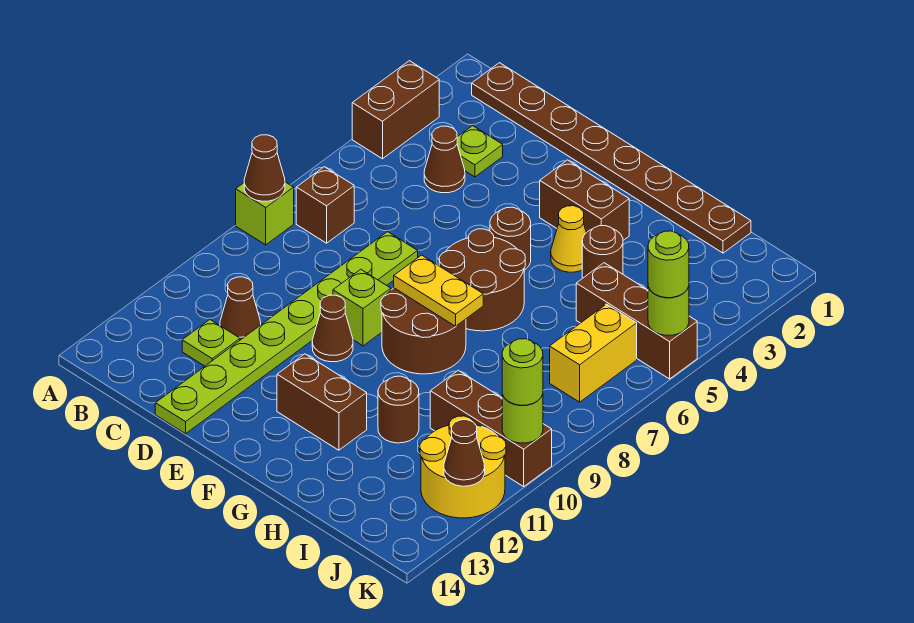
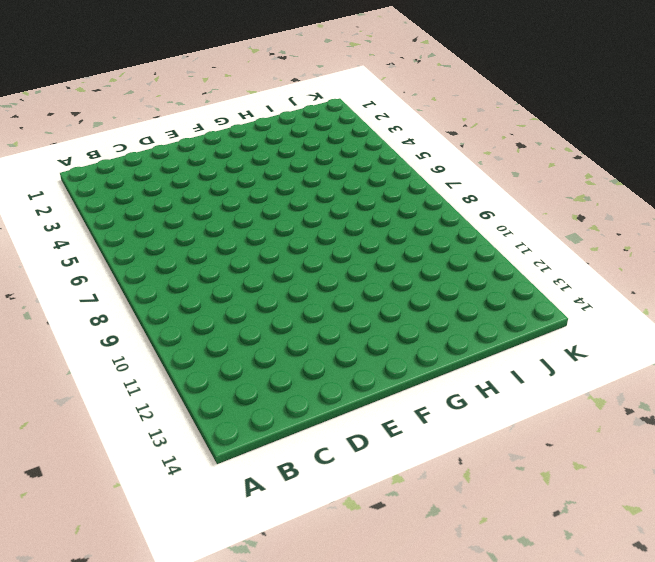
none -> brown 1x2 brick [352,61,439,159]
none -> lime 1x1 brick [236,182,294,245]
none -> brown 1x8 plate [472,63,751,253]
none -> brown 1x1 brick [296,167,354,243]

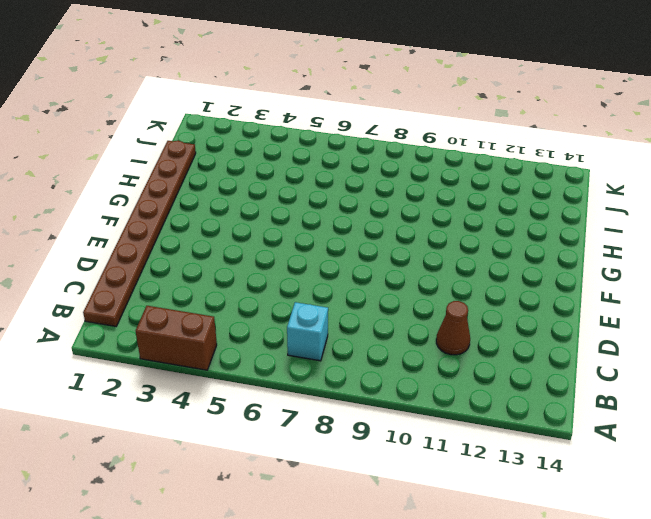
cyan 1x1 brick [287,302,328,361] -> brown 1x1 brick [296,167,354,243]
none -> lime 1x1 brick [236,182,294,245]
none -> lime 1x1 plate [457,126,503,177]
none -> brown 1x1 cone [424,126,465,193]
none -> lime 1x1 plate [182,320,240,366]

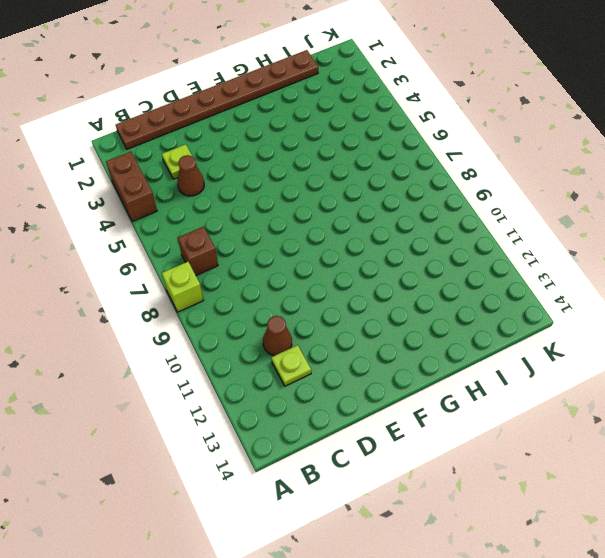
none -> lime 1x8 plate [155,232,418,434]
none -> lime 1x1 brick [333,269,391,346]
none -> brown 1x1 cone [312,295,353,362]
none -> brown 1x2 brick [540,160,629,240]

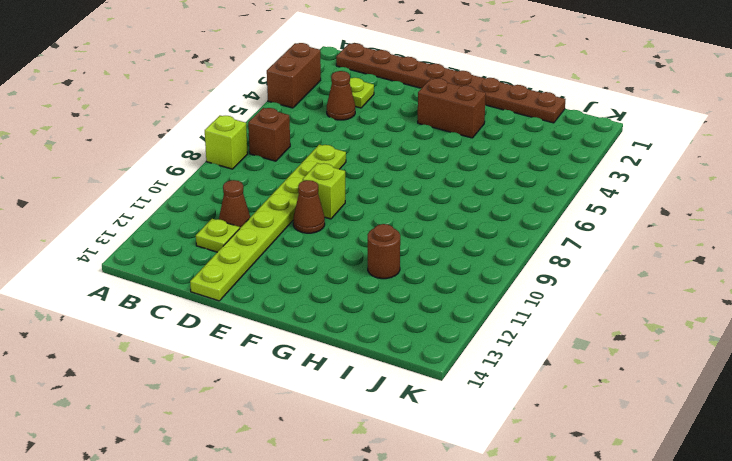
none -> brown 1x1 round brick [490,207,531,270]
none -> brown 2x2 round brick [439,229,525,331]
none -> brown 2x2 round brick [381,288,466,374]
none -> brown 1x2 brick [277,354,367,450]

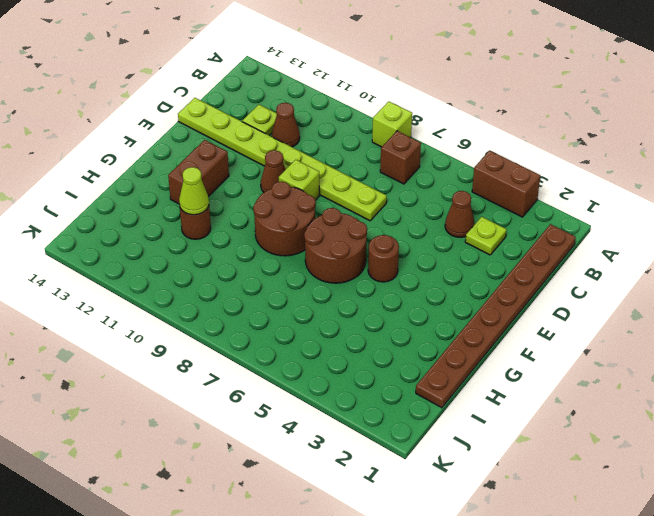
lime 1x1 cone [179,167,209,215] -> none
none -> brown 1x2 brick [540,160,629,240]
none -> yellow 1x1 cone [551,206,586,272]
none -> brown 1x1 round brick [582,226,623,278]
none -> brown 1x3 brick [576,263,697,379]

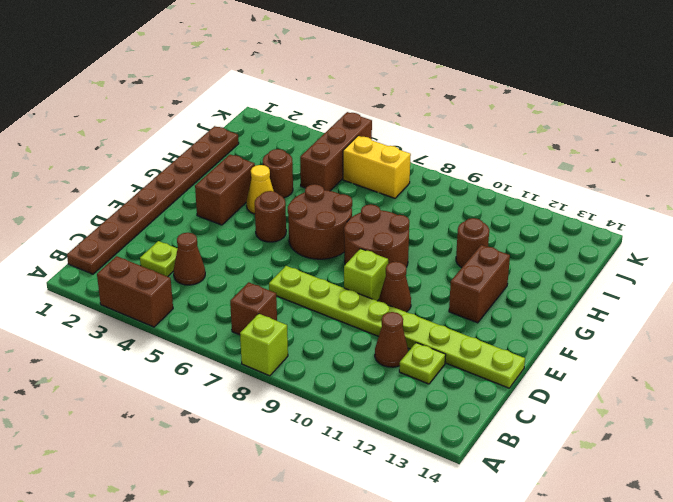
none -> brown 1x3 brick [430,370,552,487]
none -> yellow 2x2 round brick [420,416,506,518]
none -> brown 1x1 cone [244,135,285,201]
none -> yellow 1x2 plate [394,255,483,326]

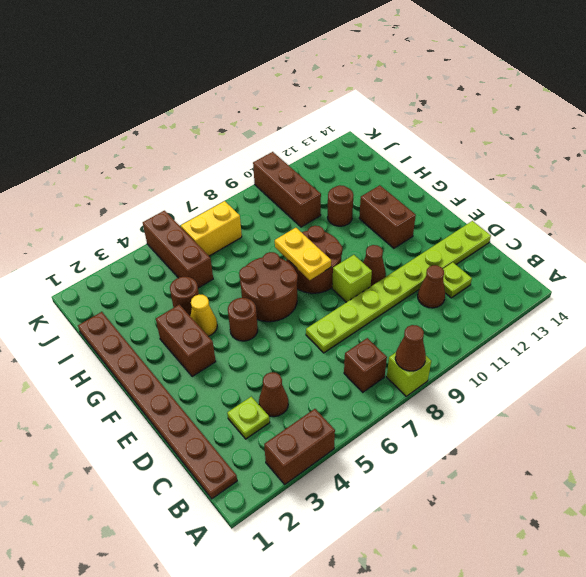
none -> yellow 2x2 round brick [420,416,506,518]
none -> lime 1x1 round brick [648,286,689,335]
none -> lime 1x1 round brick [502,394,543,443]
none -> brown 1x1 cone [444,420,485,486]

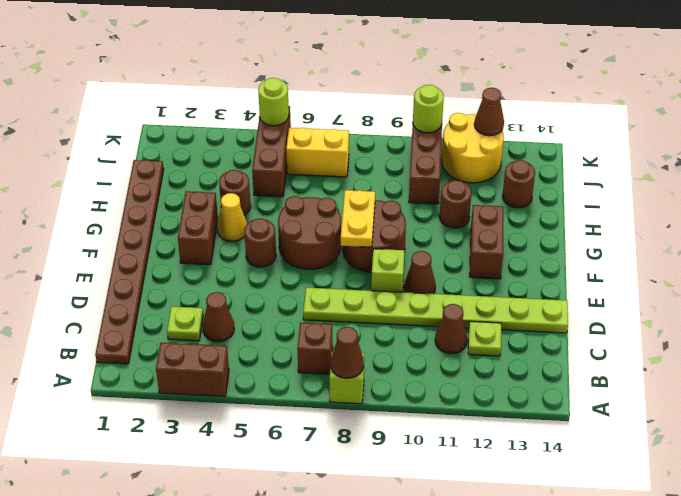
brown 1x1 round brick [503,160,535,208] -> none
none -> lime 1x1 round brick [648,231,689,298]
none -> lime 1x1 round brick [502,339,543,405]

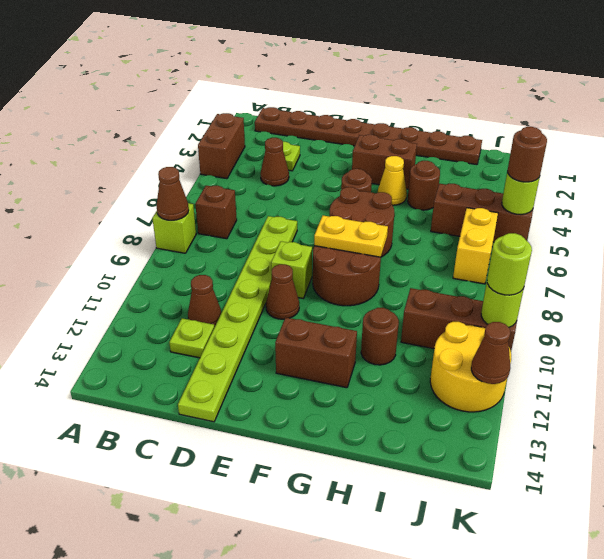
brown 1x1 round brick [508,127,547,182] -> lime 1x1 round brick [648,231,689,298]

